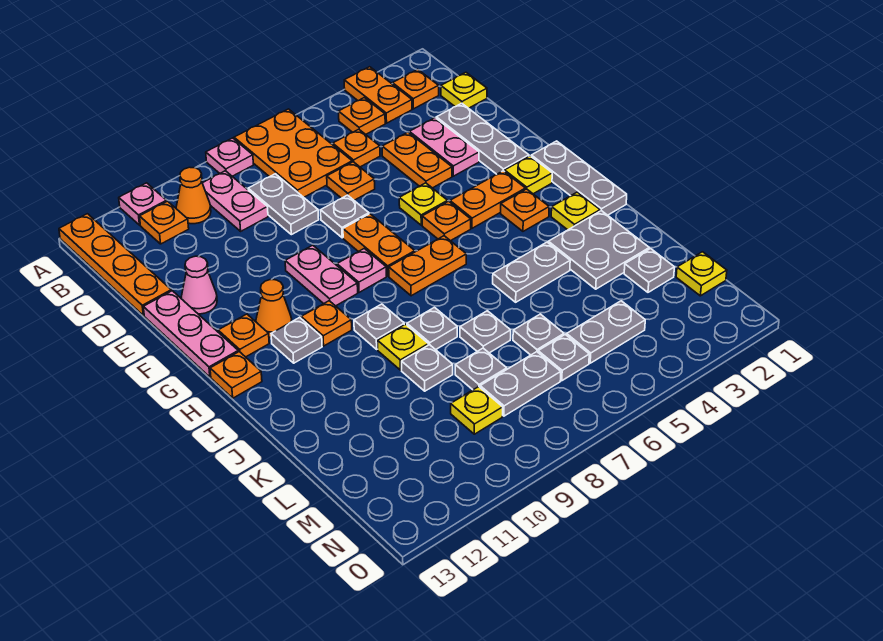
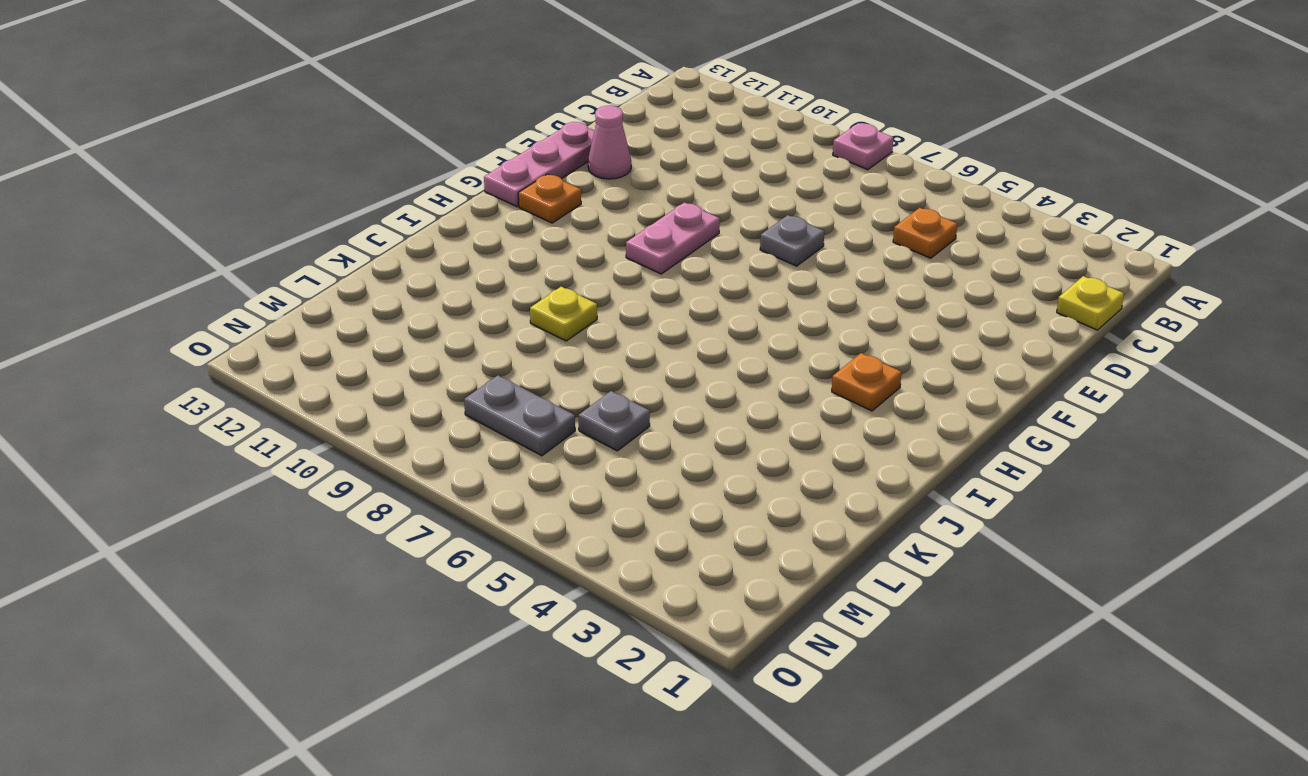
none -> orange 1x2 plate [344,67,412,123]
none -> orange 2x3 plate [234,109,352,197]
none -> pink 1x1 plate [119,183,167,225]
none -> orange 1x4 plate [59,214,171,316]

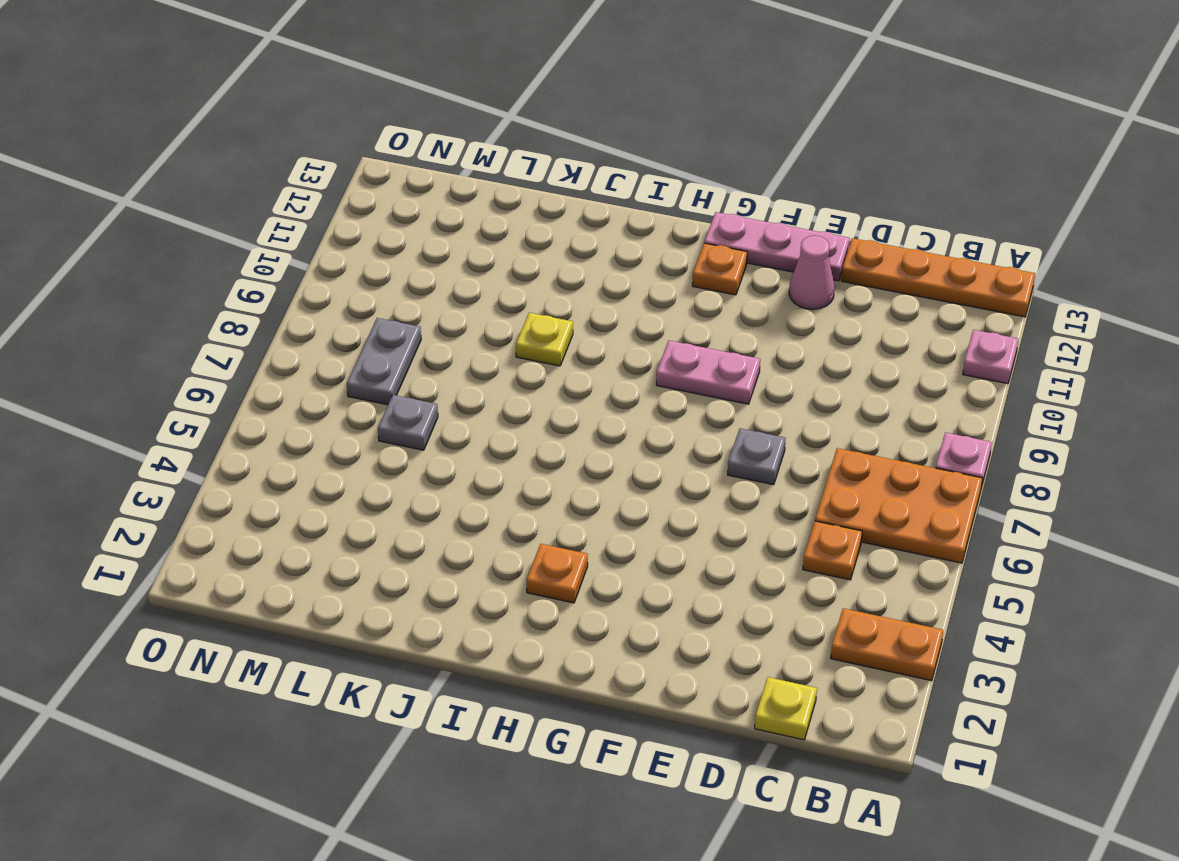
none -> orange 1x1 plate [393,69,439,109]
none -> orange 1x1 plate [339,98,385,134]
none -> pink 1x2 plate [203,171,268,231]
none -> orange 1x1 cone [176,167,211,224]

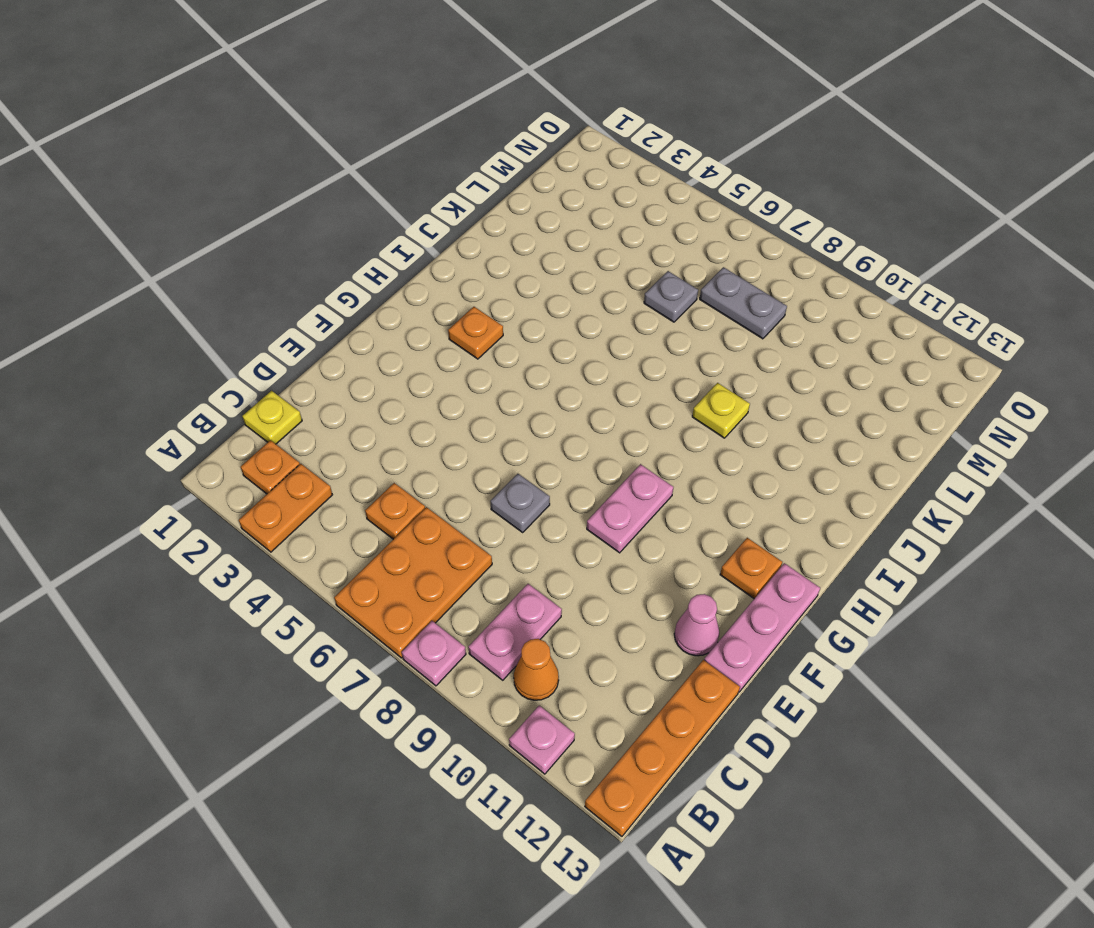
none -> orange 1x1 plate [339,98,385,134]
none -> orange 1x1 plate [140,201,189,244]
none -> grey 1x2 plate [248,174,319,235]
none -> grey 1x3 plate [436,103,529,174]

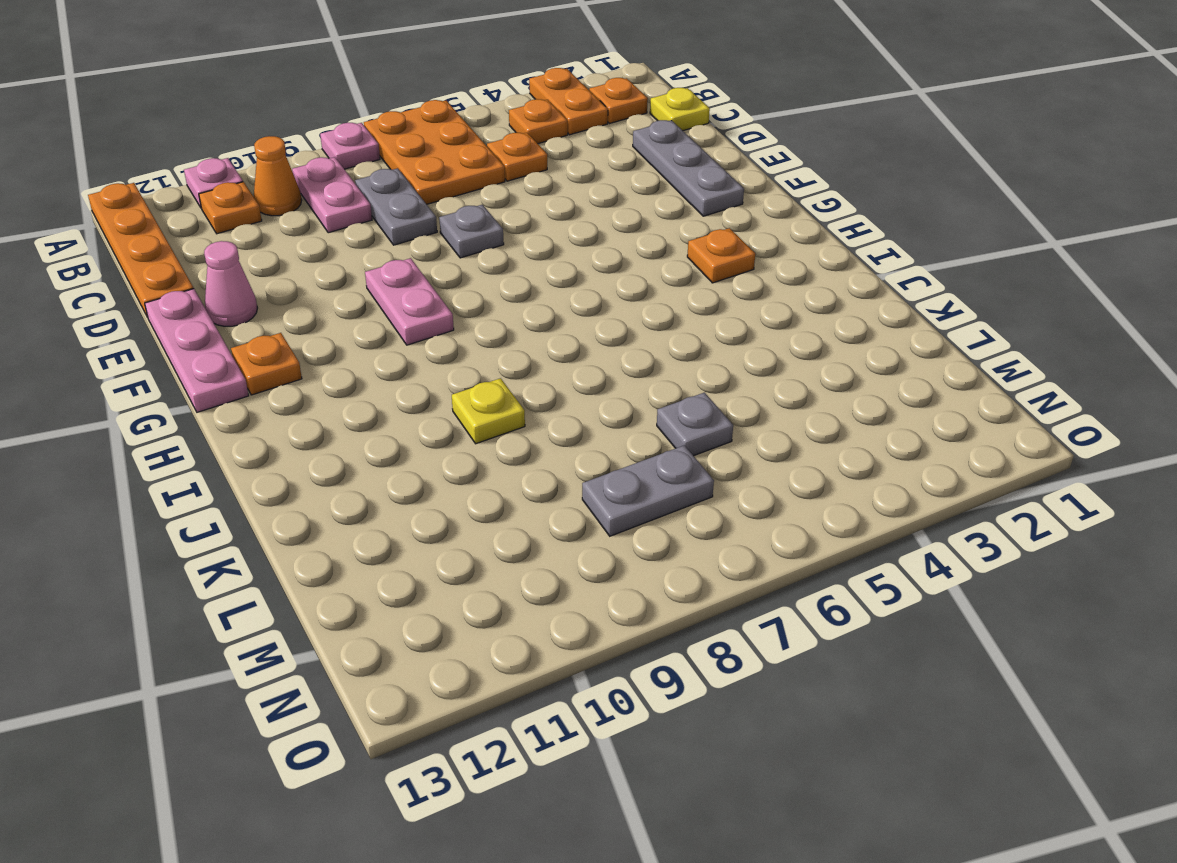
none -> pink 1x2 plate [409,118,479,176]
none -> orange 1x2 plate [382,132,452,188]
none -> orange 1x1 plate [327,162,375,200]
none -> yellow 1x1 plate [399,183,448,225]

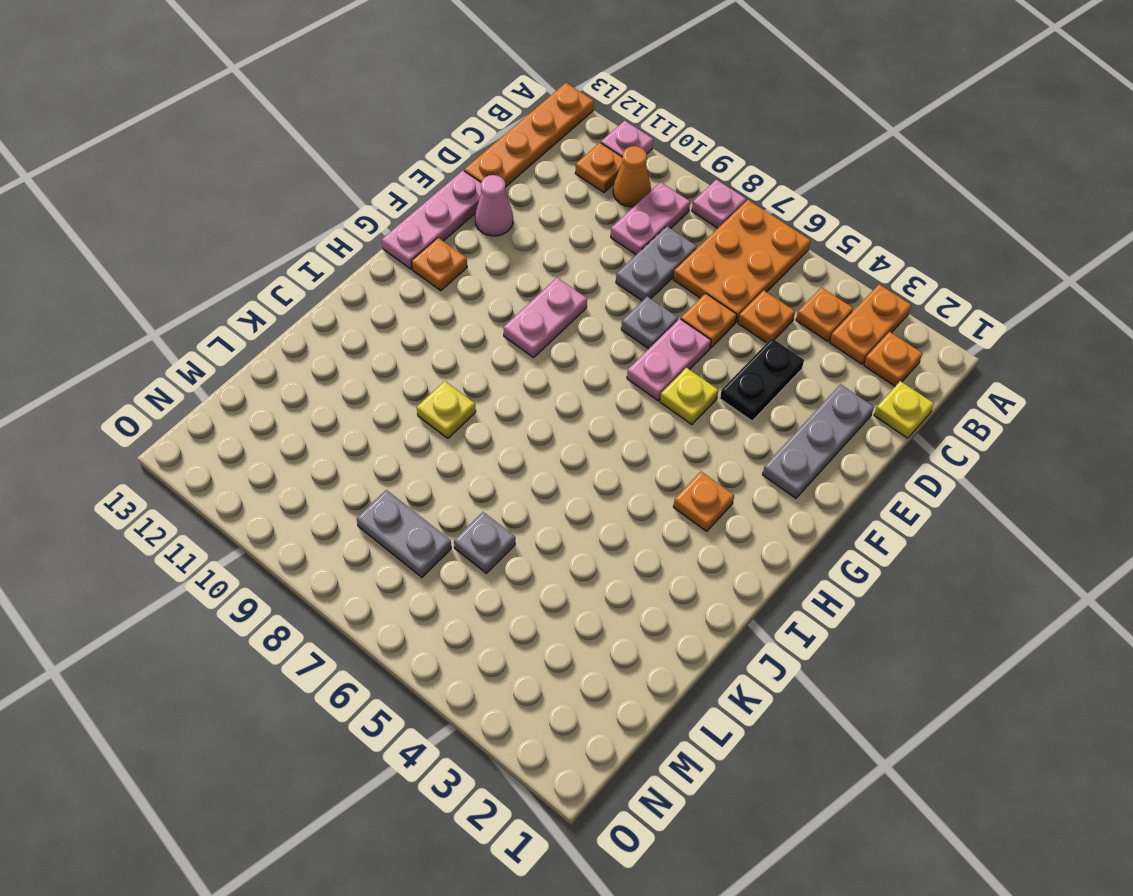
black 1x2 plate [720,338,804,421] -> orange 1x2 plate [382,132,452,188]
pink 1x2 plate [627,319,711,401] -> pink 1x2 plate moved to [409,118,479,176]
none -> orange 1x2 plate [343,214,415,276]
none -> grey 1x3 plate [531,141,627,215]
none -> yellow 1x1 plate [505,156,552,194]
none -> orange 1x2 plate [450,171,526,228]

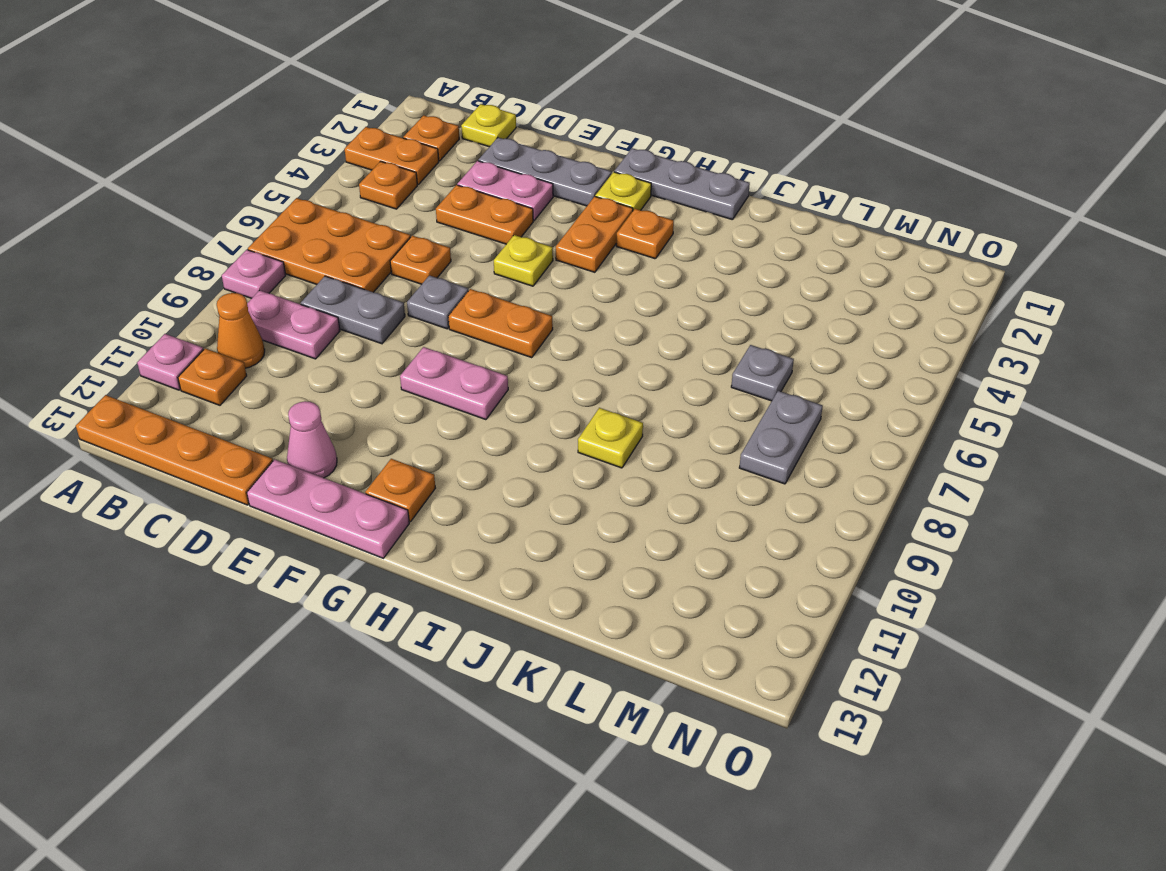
none -> orange 1x1 plate [333,129,380,167]
none -> orange 1x1 plate [422,201,471,241]
none -> pink 1x1 plate [337,249,386,292]
none -> orange 1x1 cone [256,280,292,337]

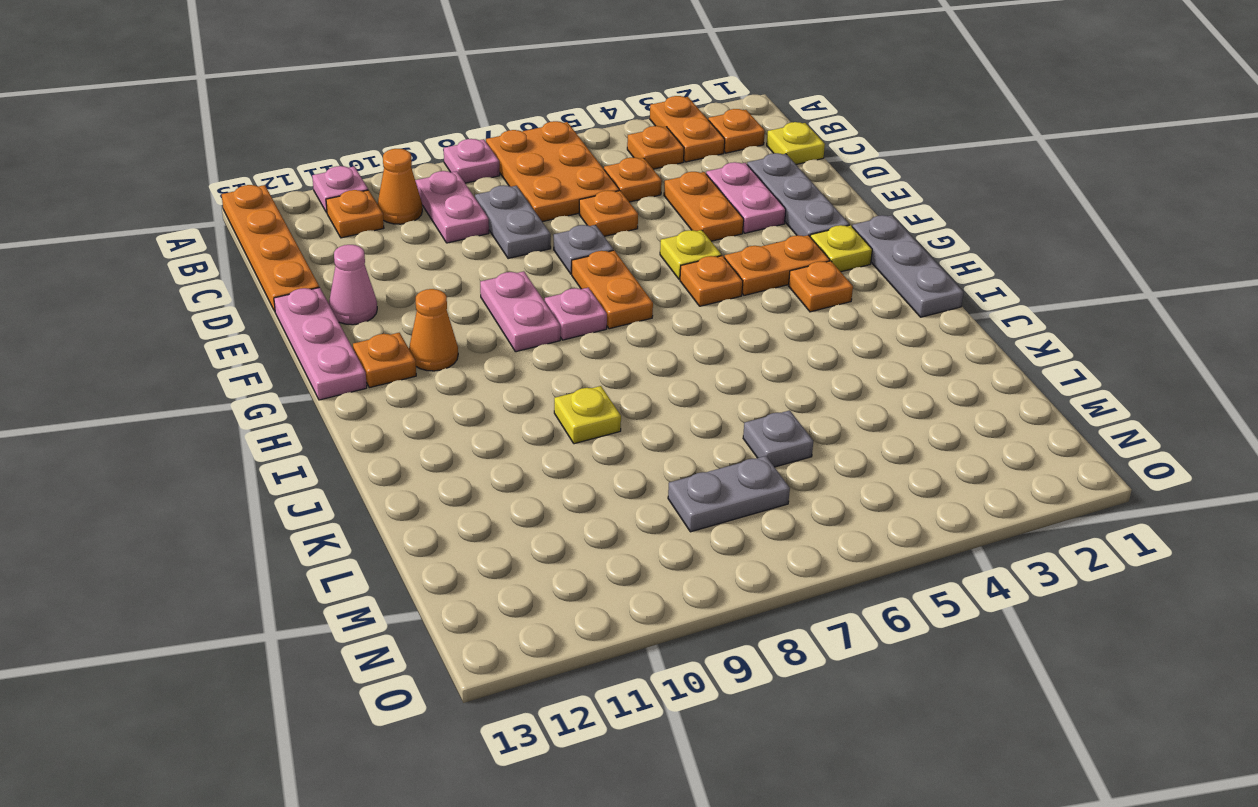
none -> orange 1x2 plate [389,236,466,296]
none -> orange 1x1 plate [301,301,352,346]
none -> grey 1x1 plate [271,317,322,363]
none -> orange 1x1 plate [210,352,262,398]

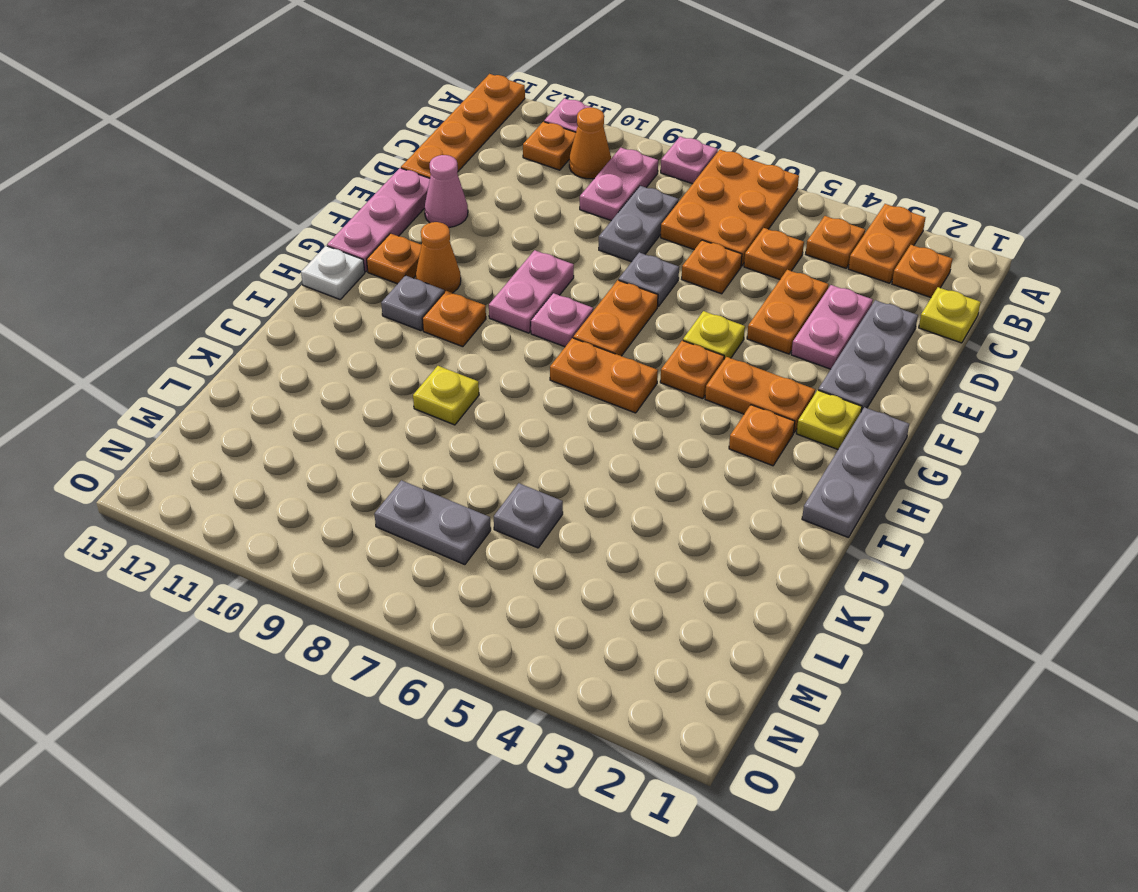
white 1x1 plate [301,246,365,299] -> orange 1x1 plate [210,352,262,398]
none -> yellow 1x1 plate [551,192,600,230]
none -> grey 1x1 plate [354,304,404,349]
none -> grey 2x2 plate [548,211,649,289]
none -> grey 1x2 plate [493,242,570,302]

